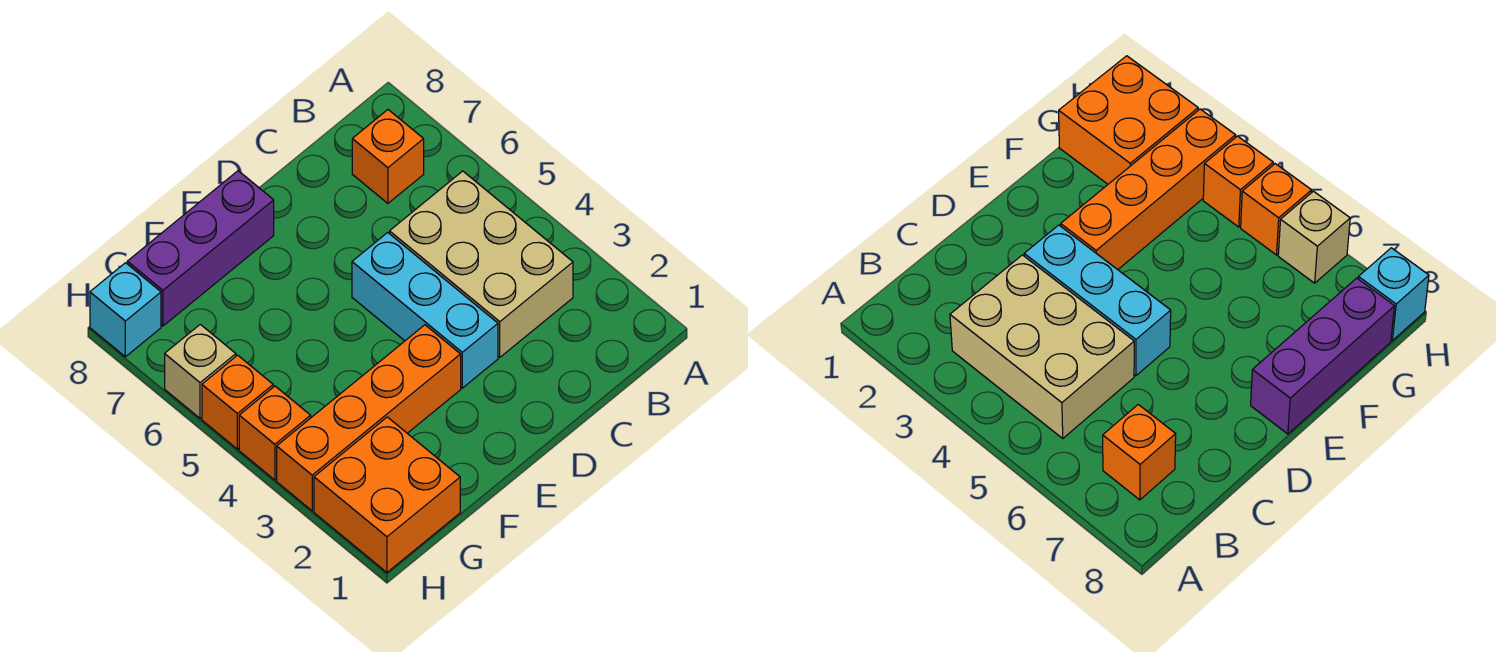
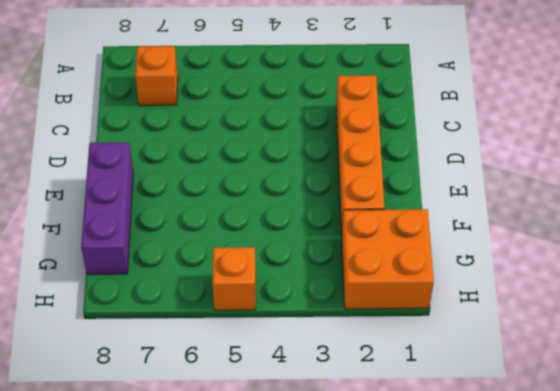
orange 1x4 brick [336,75,384,233] -> orange 1x4 brick moved to [277,325,461,511]
none -> tan 2x3 brick [390,171,573,357]
none -> cyan 1x3 brick [352,232,498,388]

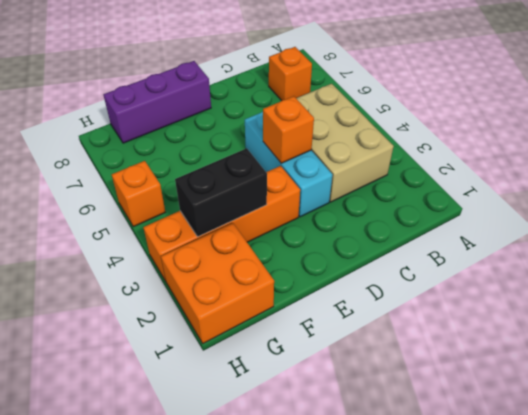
orange 1x1 brick [263,96,314,163] -> orange 1x1 brick moved to [239,386,311,480]
black 1x2 brick [175,148,267,237] -> none
none -> tan 1x1 brick [165,324,236,418]
none -> cyan 1x1 brick [90,263,161,357]

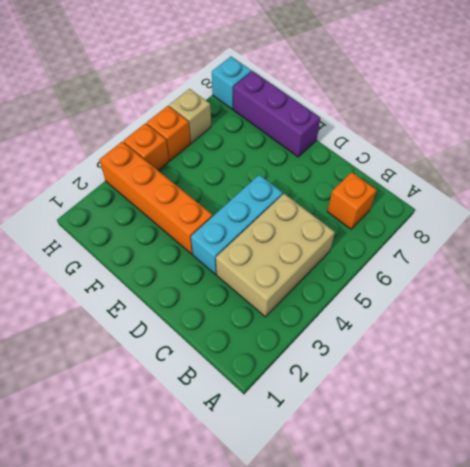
none -> orange 2x2 brick [314,417,460,572]

